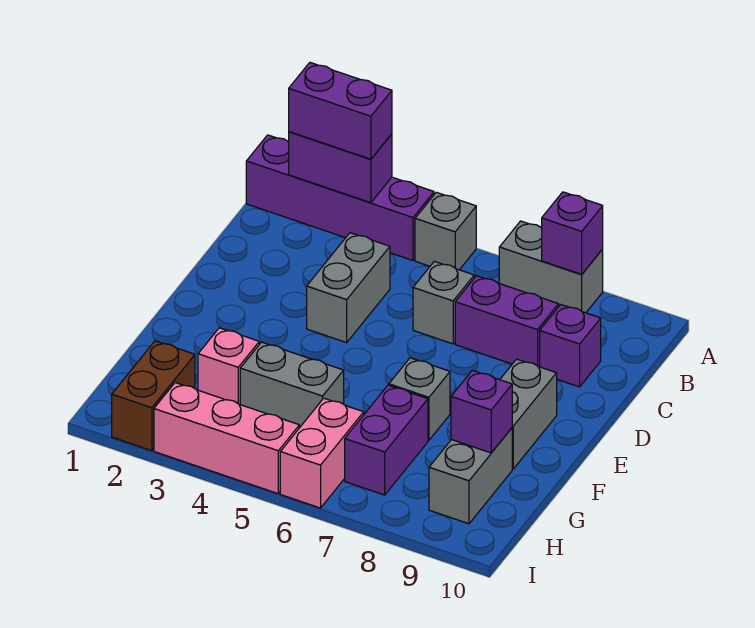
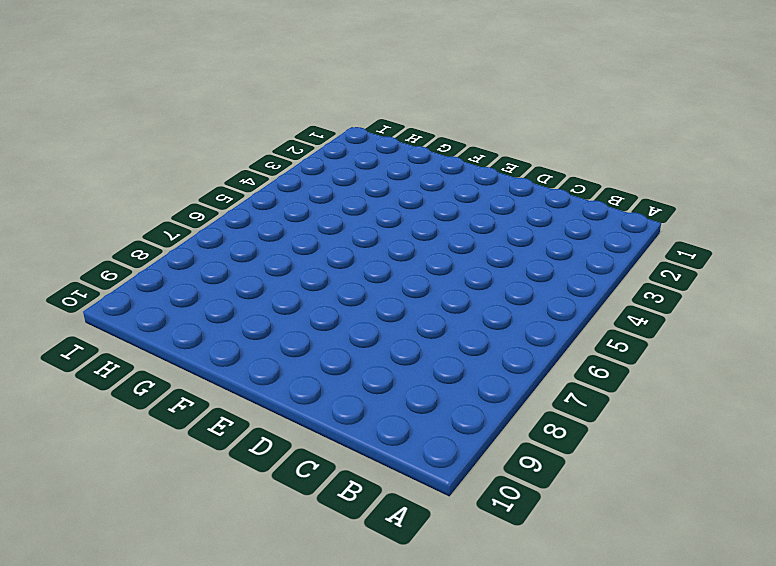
none -> purple 1x4 brick [246,135,434,260]
none -> grey 1x1 brick [415,192,476,270]
none -> grey 1x2 brick [499,221,603,313]

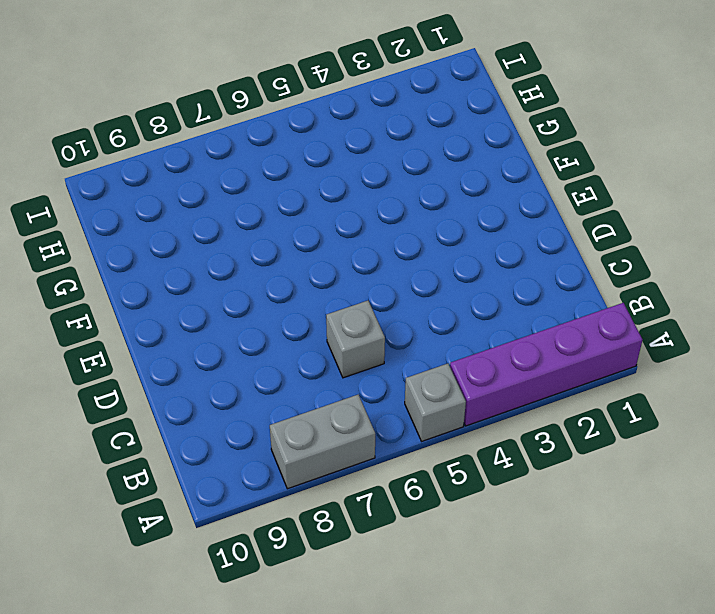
none -> grey 1x2 brick [307,233,390,343]
none -> purple 1x2 brick [455,276,559,367]
none -> purple 1x1 brick [540,305,601,387]

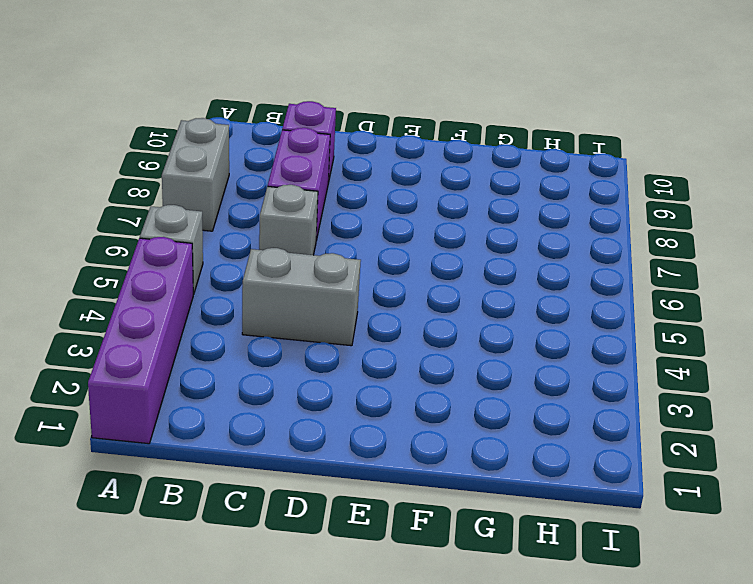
none -> grey 1x2 brick [500,359,557,469]
none -> grey 1x1 brick [389,358,450,440]
none -> pink 1x1 brick [198,328,259,404]

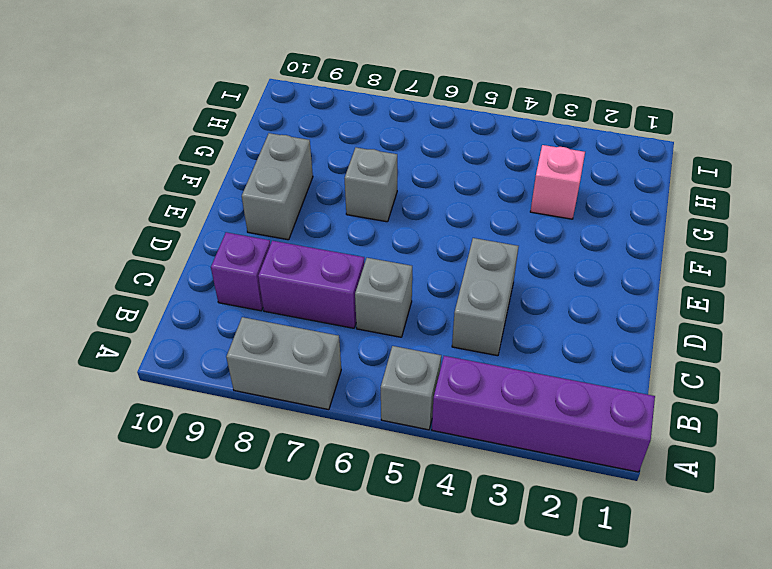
none -> grey 1x2 brick [240,342,344,428]
none -> purple 1x2 brick [345,385,428,495]
none -> grey 1x2 brick [429,428,512,524]

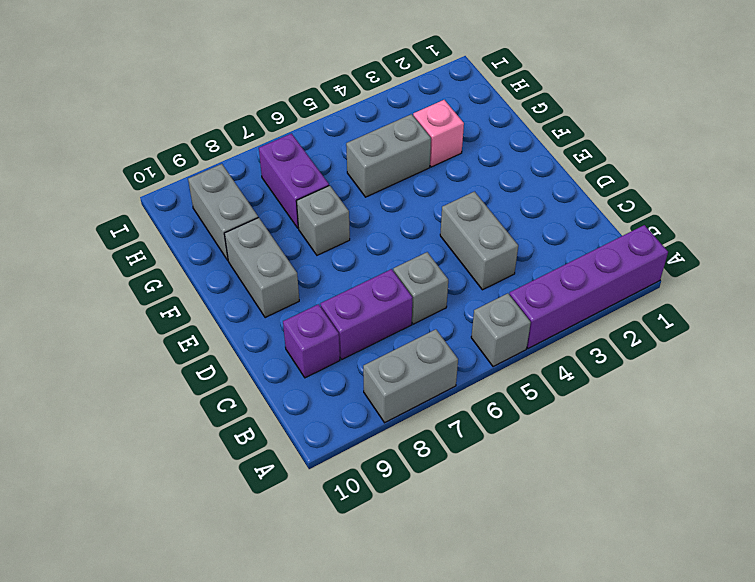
none -> brown 1x2 brick [112,341,195,451]
none -> pink 1x2 brick [280,398,364,508]
none -> pink 1x3 brick [154,383,299,494]

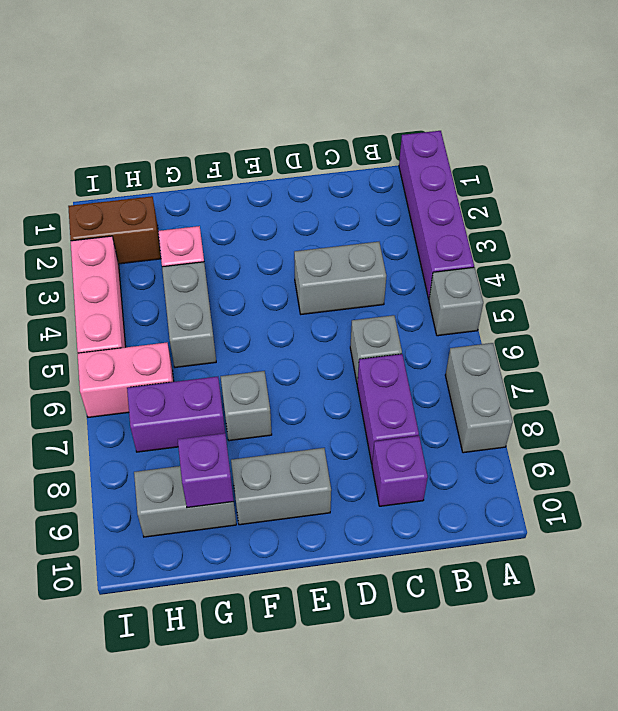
none -> purple 1x2 brick [289,132,392,203]
none -> purple 1x1 brick [542,192,603,274]
none -> purple 1x2 brick [289,63,392,159]

